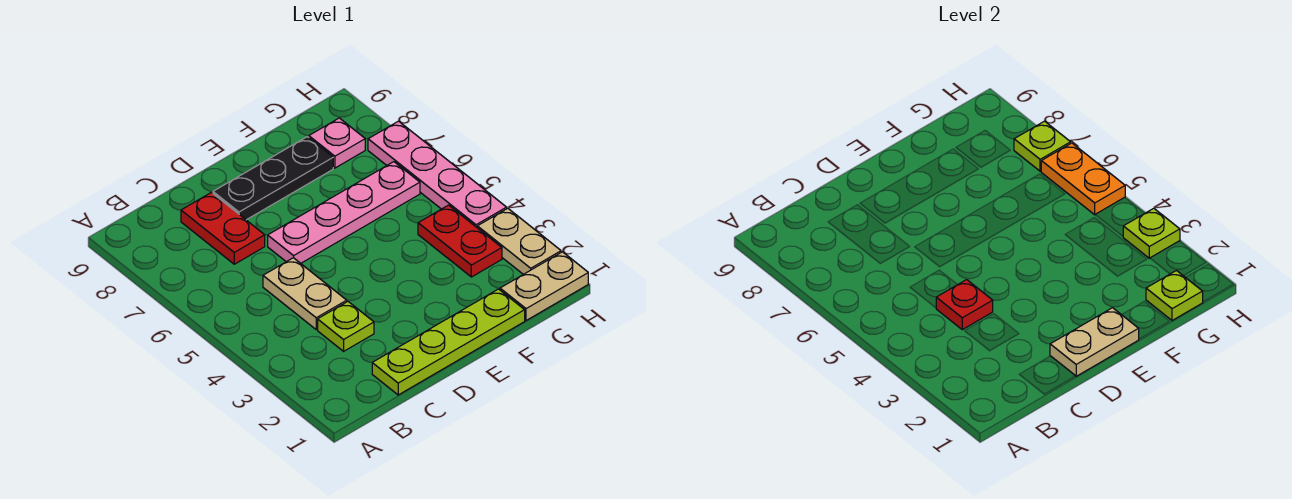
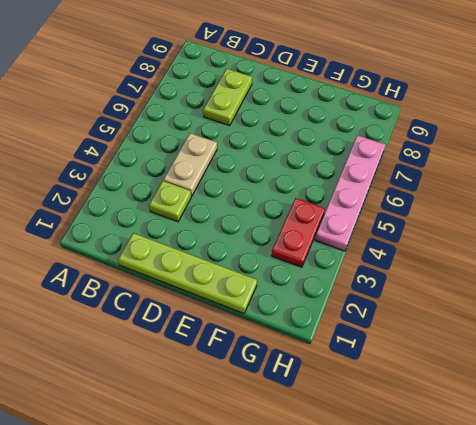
lime 1x2 plate [203,69,252,126] -> red 1x2 plate [181,192,265,264]
none -> pink 1x4 plate [268,162,420,263]
none -> black 1x3 plate [213,137,333,220]
none -> tan 1x2 plate [500,252,588,320]

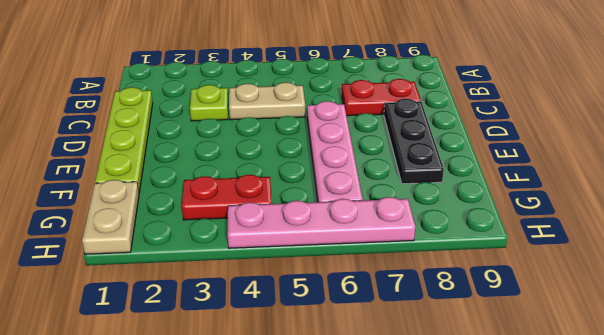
none -> pink 1x1 plate [309,118,365,168]
none -> tan 1x2 plate [477,208,561,274]
none -> red 1x1 plate [936,280,993,330]

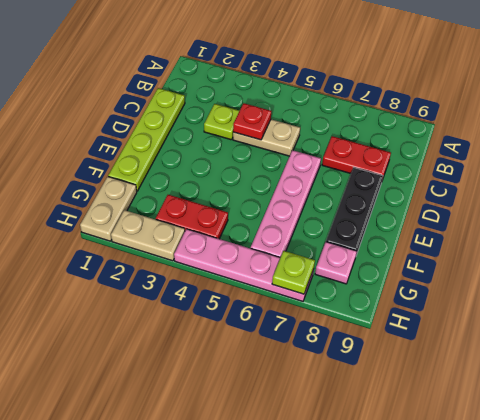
none -> tan 1x2 plate [1050,308,1139,376]
none -> lime 1x1 plate [1146,271,1203,320]
none -> lime 1x1 plate [1123,208,1180,258]

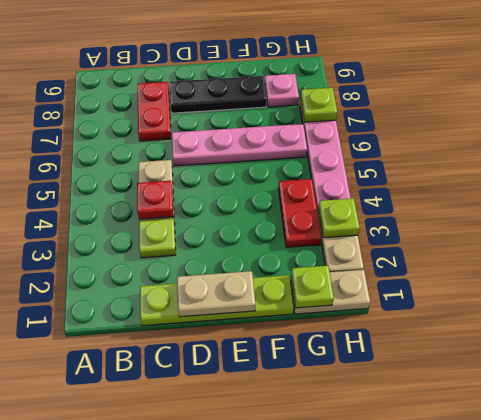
none -> orange 1x2 plate [1041,143,1125,215]

